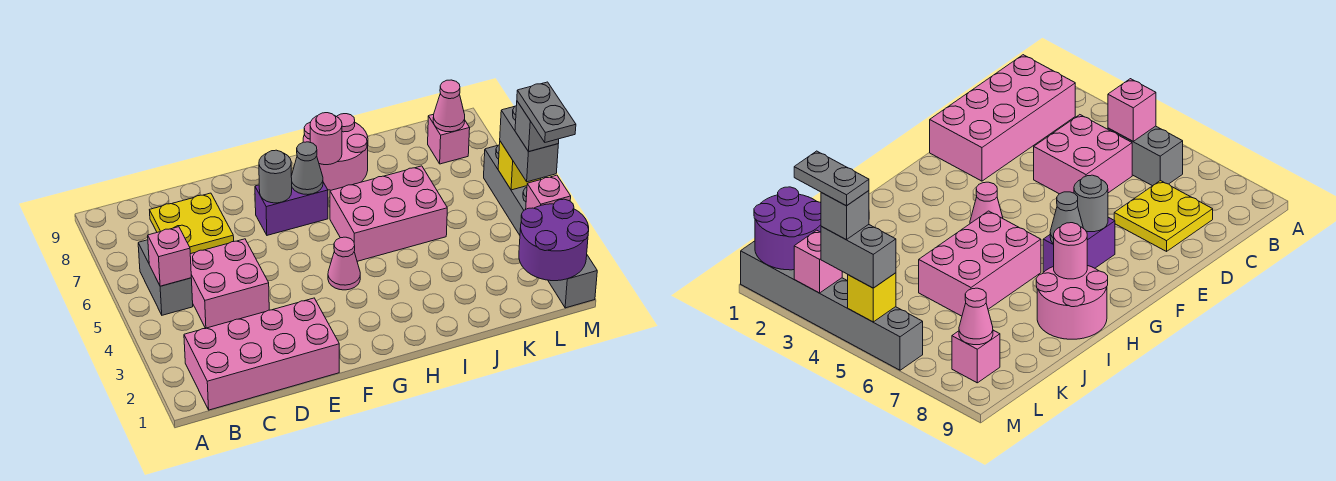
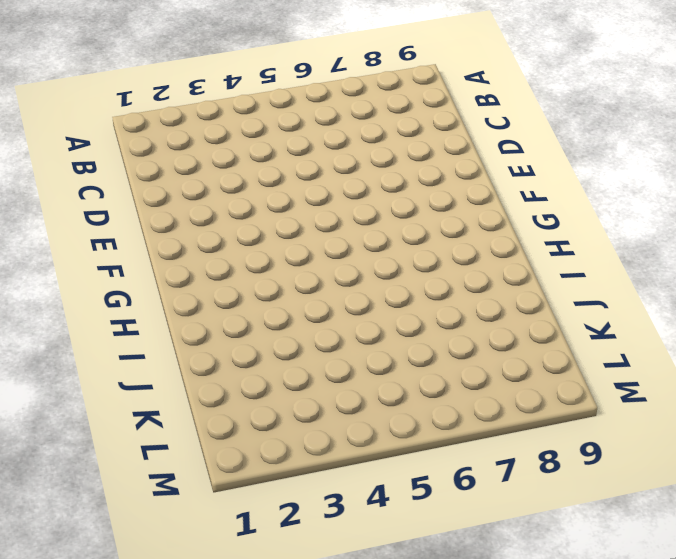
none -> pink 2x4 brick [184,298,339,410]
none -> grey 1x2 brick [138,240,193,315]
none -> pink 2x2 brick [190,239,269,328]

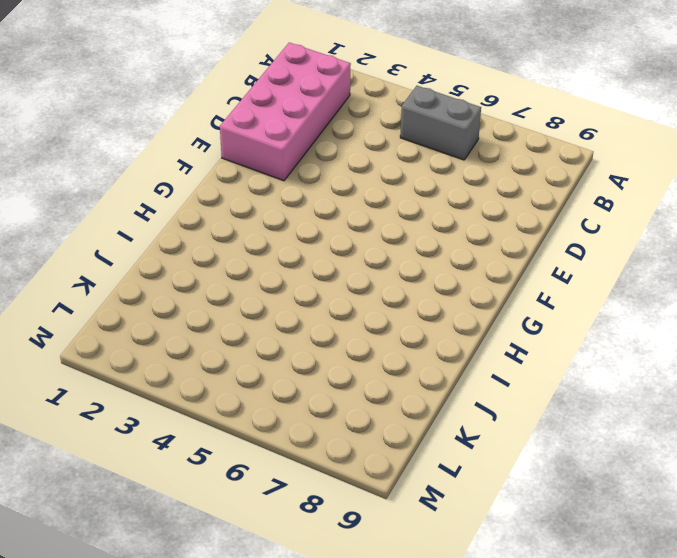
none -> pink 2x2 brick [190,239,269,328]
none -> yellow 2x2 plate [150,193,234,254]
none -> purple 1x2 brick [255,182,328,235]

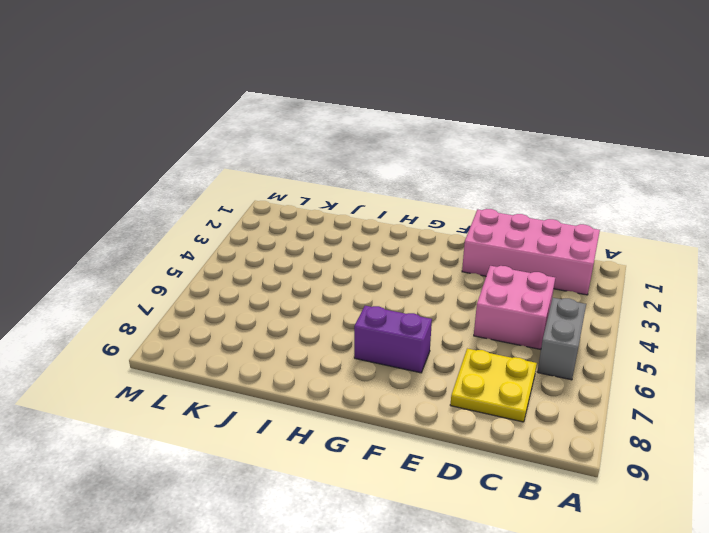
none -> pink 1x1 cone [328,237,360,290]
none -> pink 2x3 brick [330,166,447,261]
none -> pink 2x2 round brick [303,114,368,190]

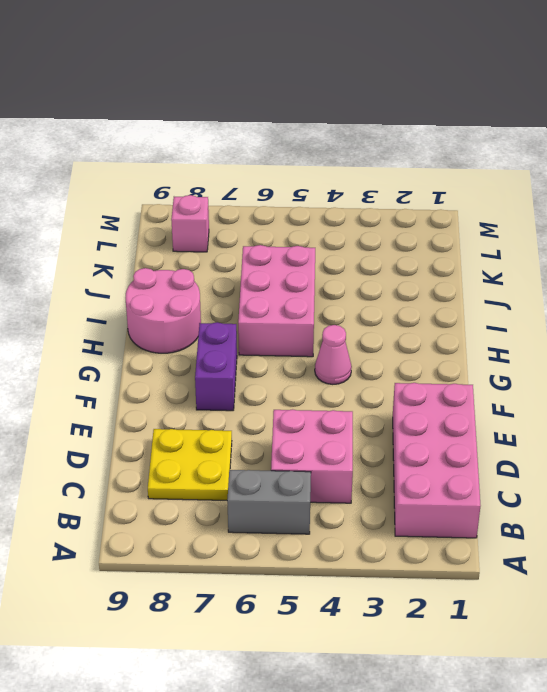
none -> grey 1x6 brick [484,145,597,308]
none -> pink 1x1 brick [148,227,191,286]
none -> grey 1x1 round brick [259,150,292,203]

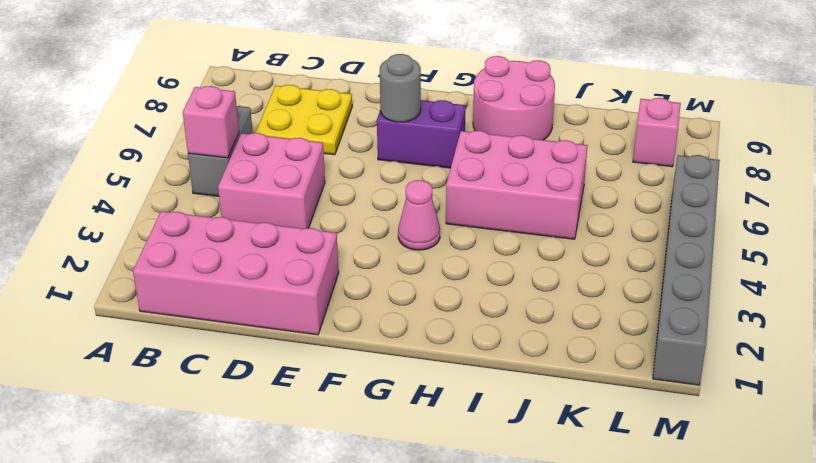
none -> grey 1x1 cone [291,142,323,195]
none -> pink 1x1 round brick [310,113,342,165]
none -> purple 2x2 round brick [519,199,589,281]

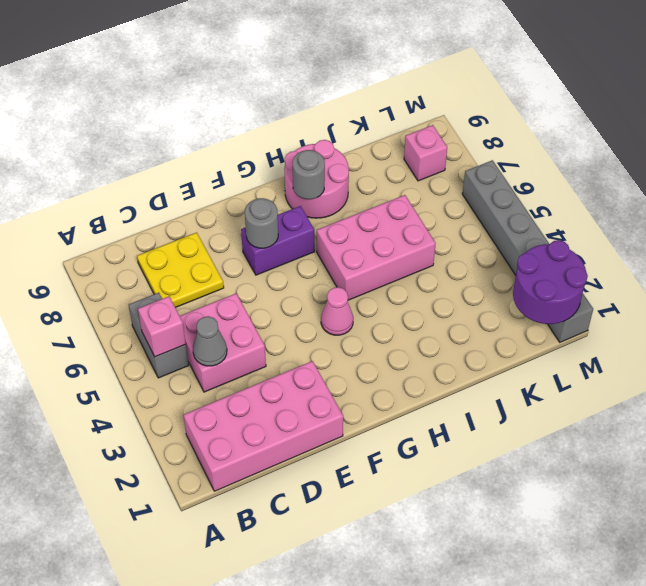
grey 1x1 cone [193,316,227,366] -> grey 1x1 cone moved to [291,142,323,195]
grey 1x1 round brick [293,150,325,199] -> pink 1x1 round brick [310,113,342,165]
none -> pink 1x1 cone [433,80,465,132]
none -> pink 1x1 brick [526,175,571,209]
none -> yellow 1x1 brick [498,141,541,190]

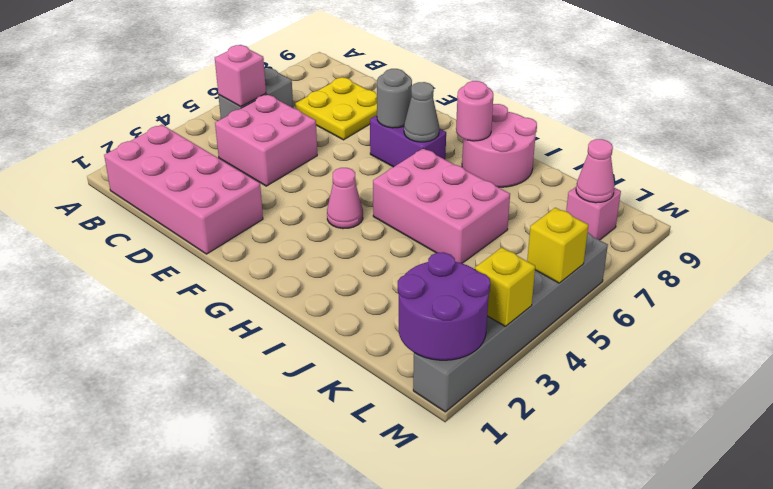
yellow 1x1 brick [475,248,535,327] -> pink 1x1 brick [526,175,571,209]
none -> grey 1x2 brick [500,106,558,182]
none -> grey 1x1 brick [515,101,559,152]
none -> grey 1x2 plate [517,82,576,142]

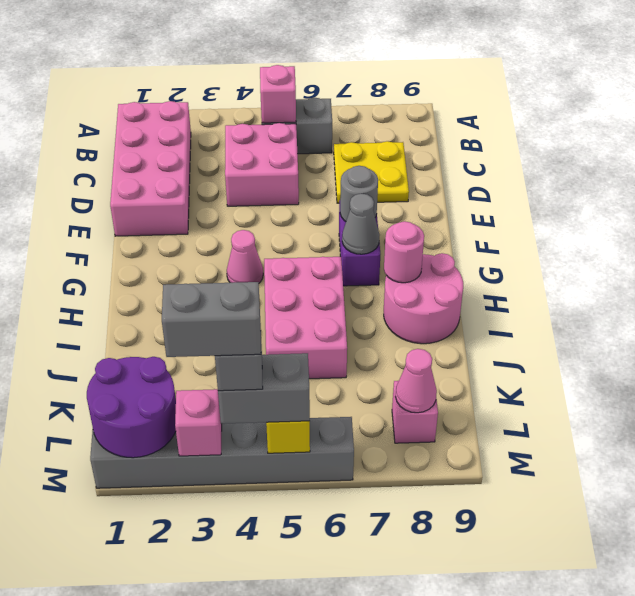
grey 1x2 brick [162,282,261,357] -> grey 1x2 plate [517,82,576,142]

